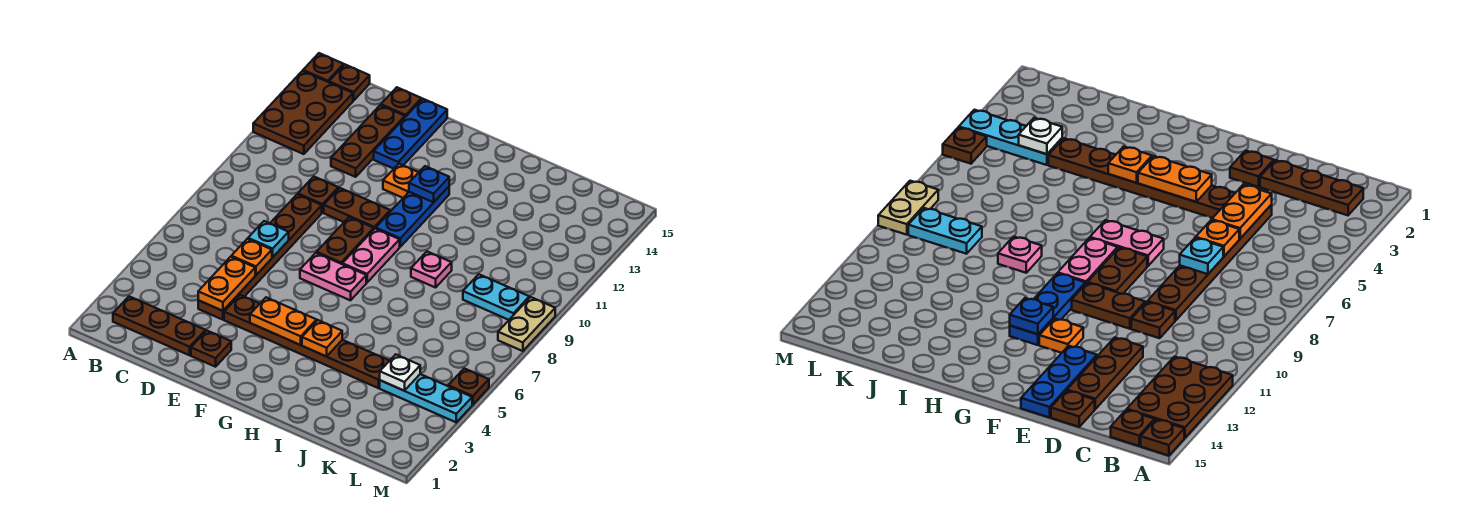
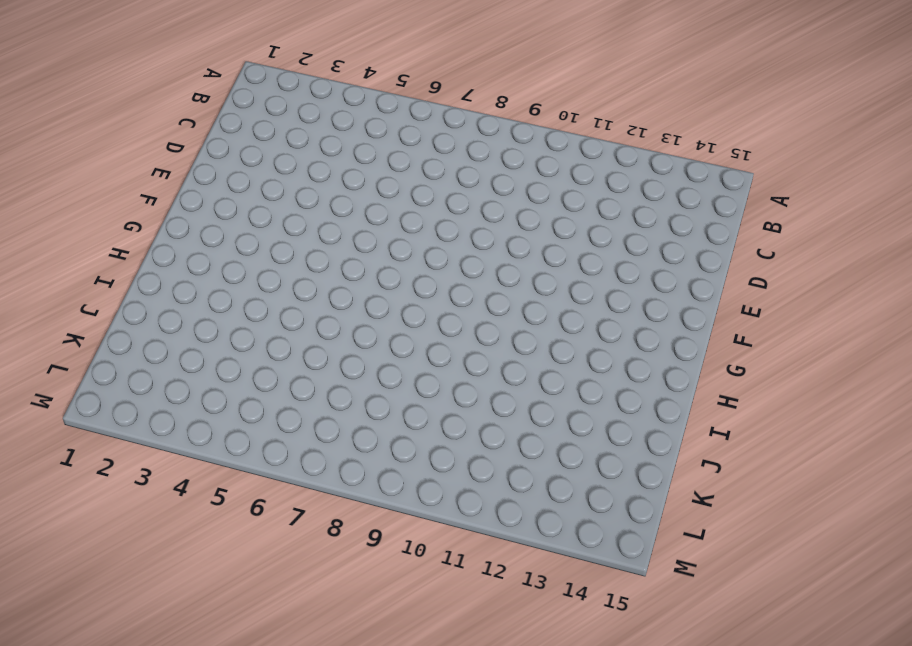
none -> brown 2x3 plate [253,71,353,154]
none -> brown 1x1 plate [303,53,344,82]
none -> brown 1x3 plate [113,296,205,355]

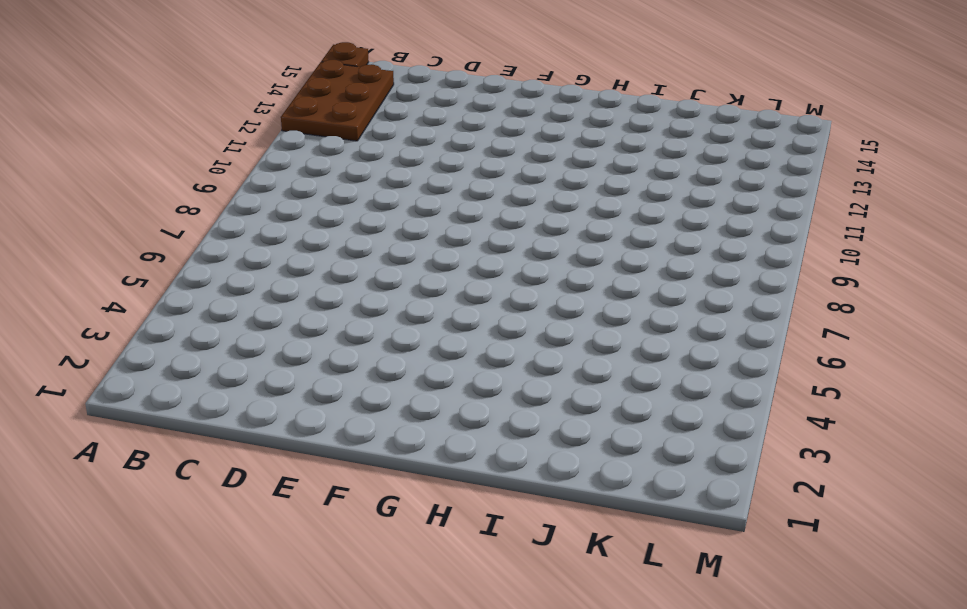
none -> brown 1x3 plate [113,296,205,355]
none -> brown 1x1 plate [329,65,370,101]
none -> brown 1x6 plate [198,194,322,320]

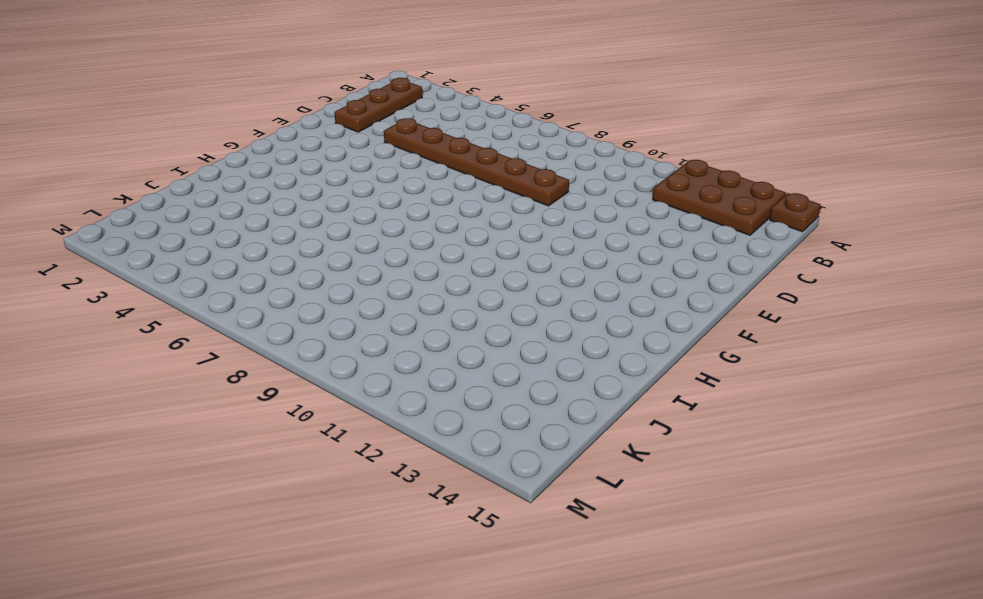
none -> brown 1x1 plate [329,65,370,101]
none -> brown 1x1 plate [298,177,338,213]
none -> brown 1x3 plate [331,105,405,177]

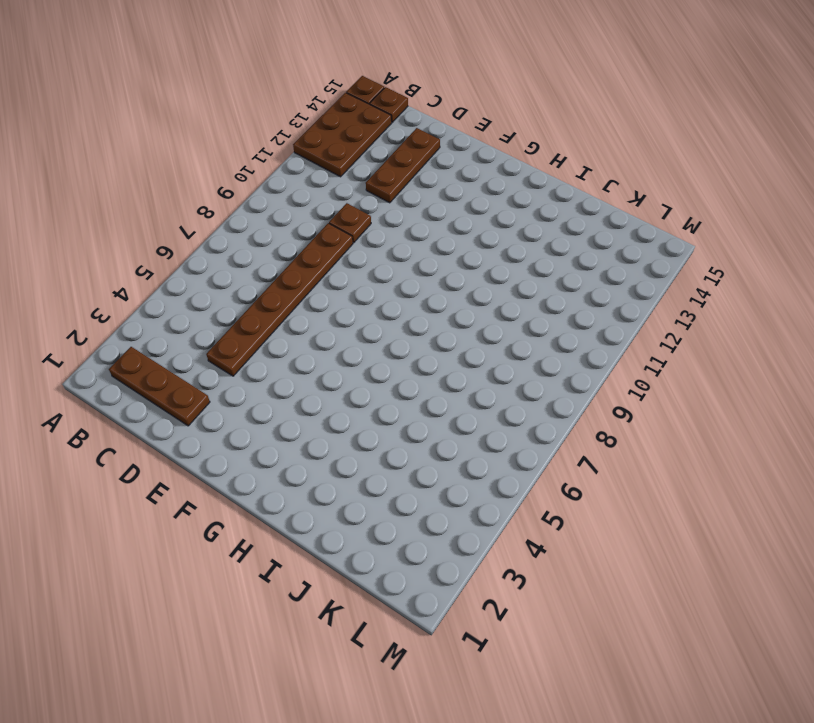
none -> brown 1x1 plate [381,87,421,117]
none -> brown 1x1 plate [191,331,231,367]
none -> brown 1x6 plate [224,295,389,388]

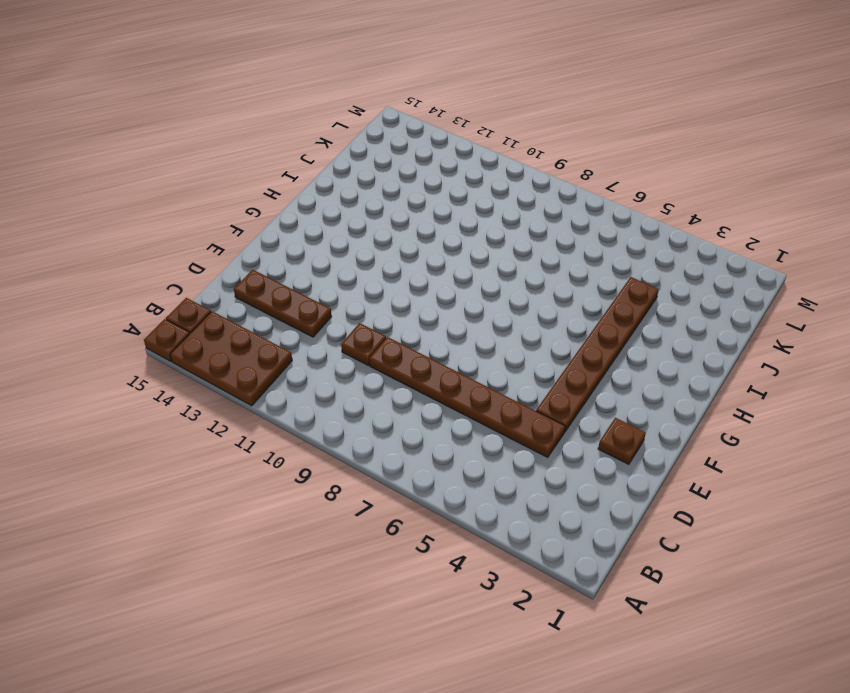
none -> brown 1x3 plate [113,296,205,355]
none -> brown 1x1 plate [381,87,421,117]
none -> brown 1x2 plate [324,188,390,229]

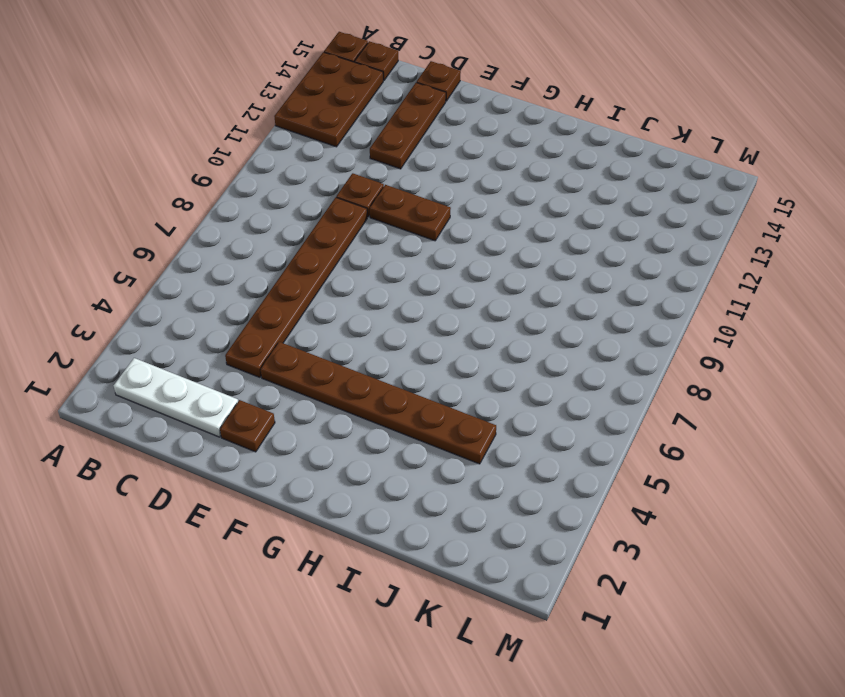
white 1x3 plate [114,358,238,437] -> brown 1x3 plate [113,296,205,355]
none -> blue 1x3 plate [374,99,447,169]
none -> pink 1x2 plate [300,253,366,300]
none -> brown 1x2 plate [317,217,374,264]

